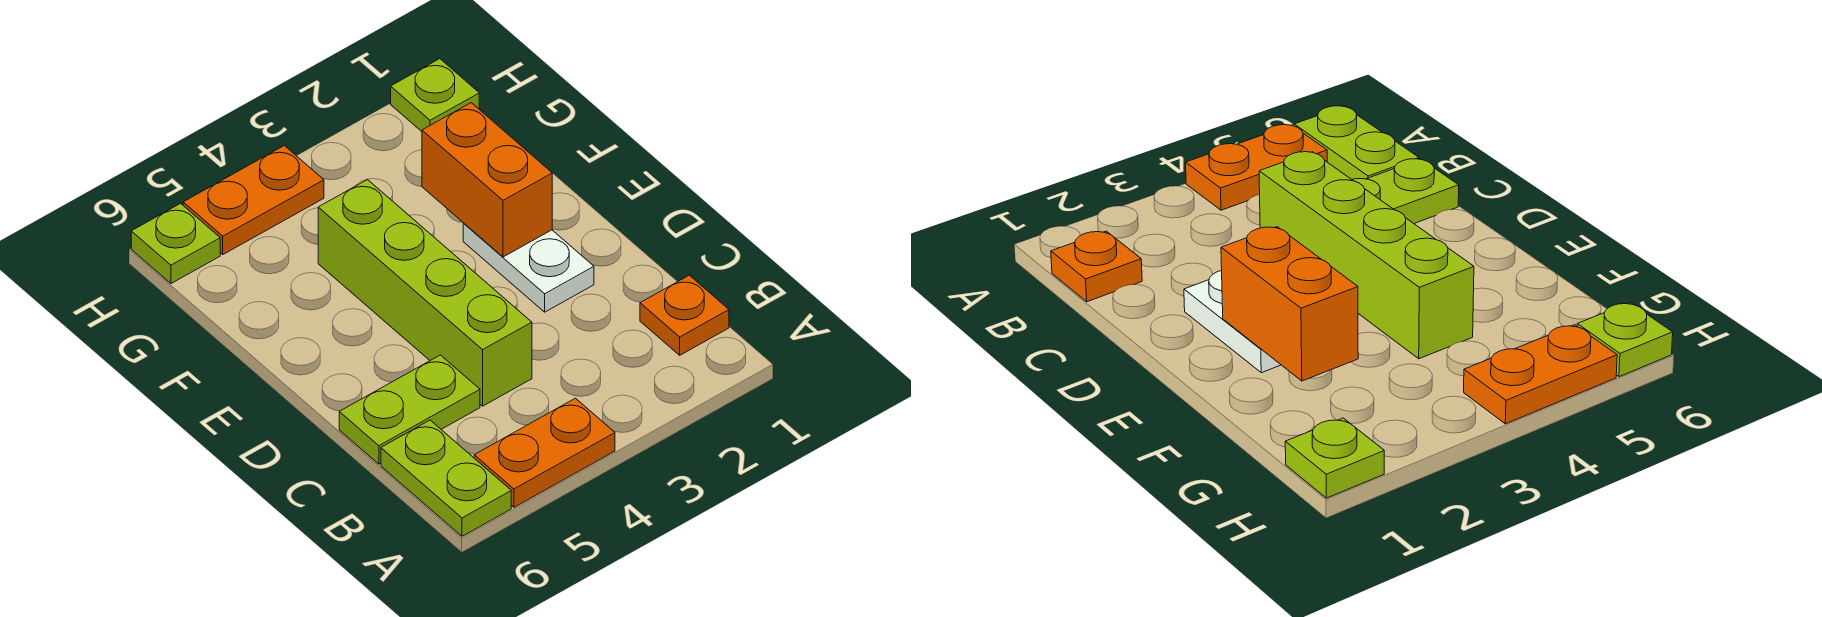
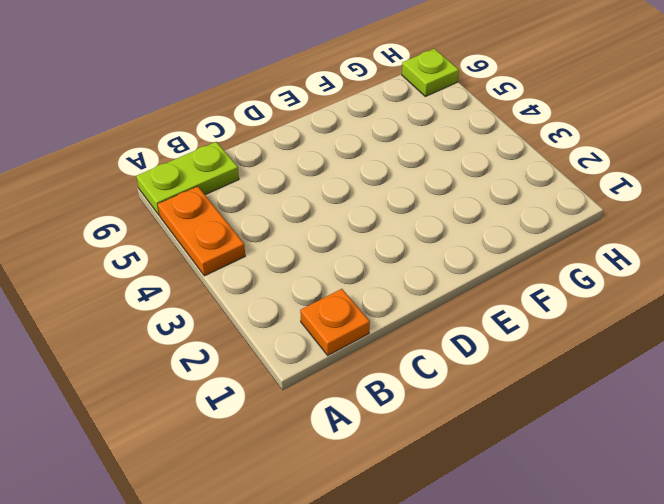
none -> lime 1x4 brick [318,180,532,406]
none -> lime 1x2 plate [339,355,480,464]

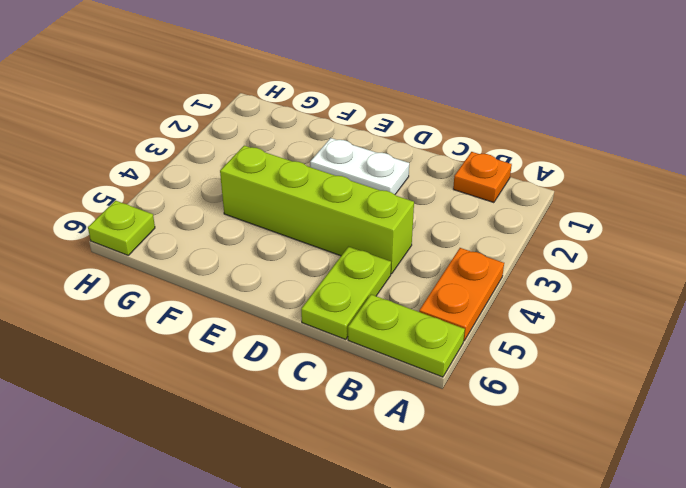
none -> lime 1x1 plate [391,59,479,131]
none -> orange 1x2 plate [183,146,324,254]

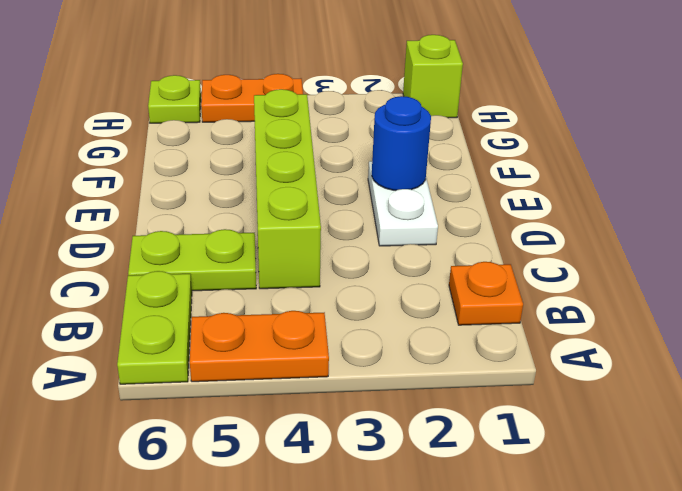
blue 1x1 round brick [372,96,431,191] -> orange 1x2 brick [422,103,552,257]
lime 1x1 brick [403,35,463,118] -> lime 1x1 plate [391,59,479,131]

